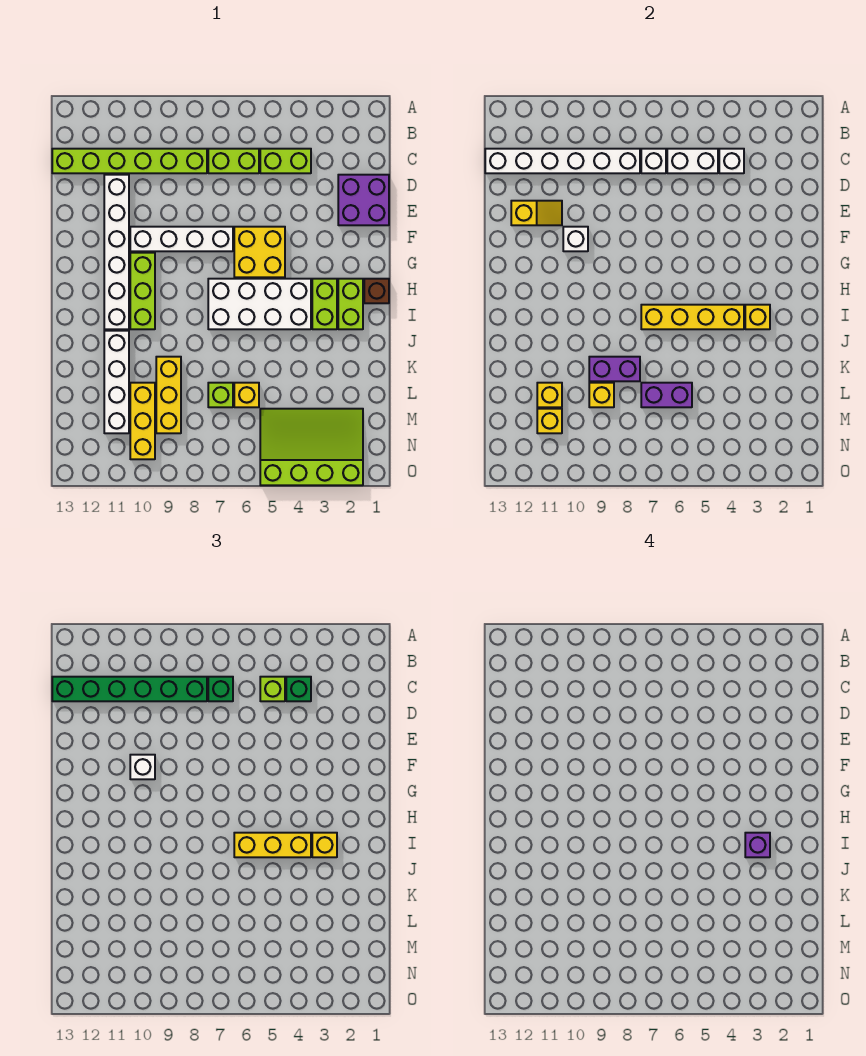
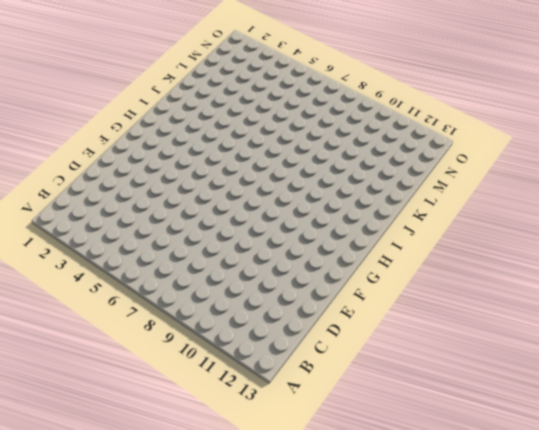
none -> lime 1x2 brick [260,149,311,173]
none -> lime 1x2 brick [208,149,259,173]
none -> lime 1x6 brick [52,149,207,173]
none -> purple 2x2 brick [338,175,389,225]

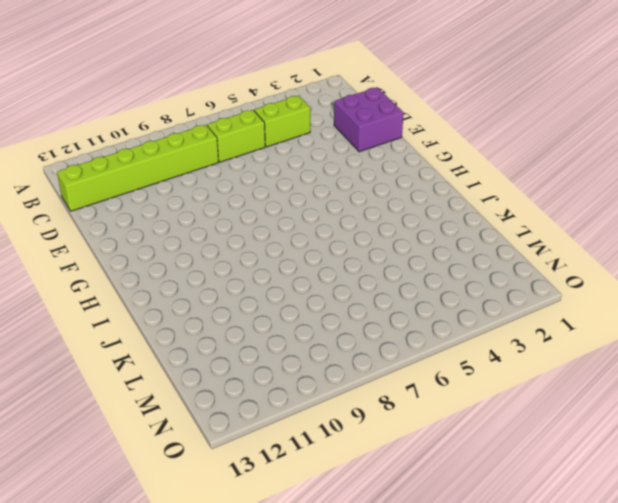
none -> white 1x6 brick [104,175,129,329]
none -> yellow 2x2 brick [234,227,285,277]
none -> white 1x4 brick [130,227,233,251]
none -> lime 1x3 brick [130,253,155,329]

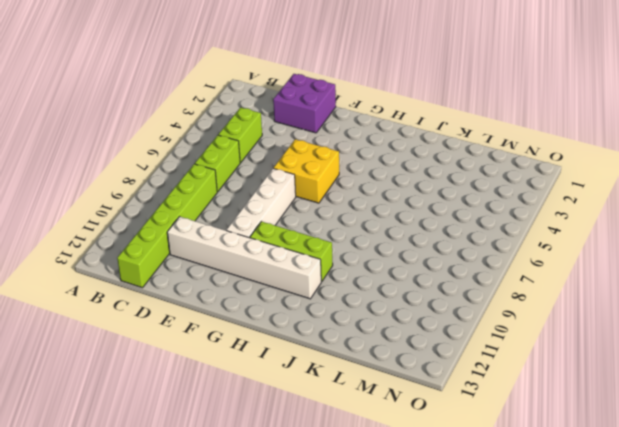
none -> brown 1x1 brick [364,279,389,303]
none -> lime 1x2 brick [338,279,363,329]
none -> lime 1x2 brick [312,279,337,329]
none -> white 2x4 brick [208,279,311,329]

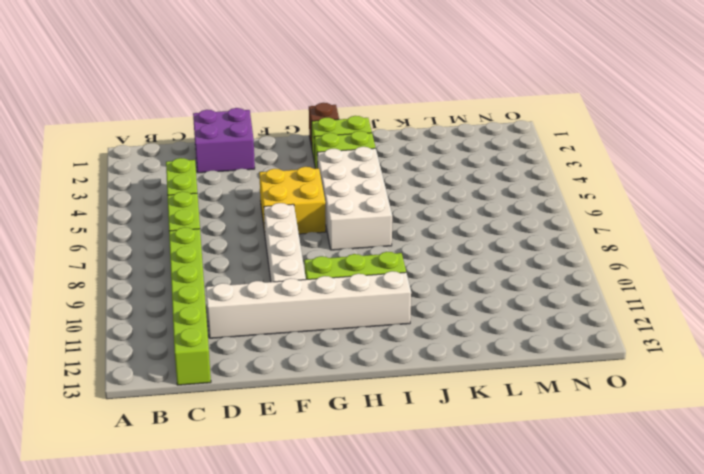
none -> white 1x4 brick [104,331,129,433]
none -> yellow 1x3 brick [156,357,181,433]
none -> yellow 1x1 brick [234,383,259,407]
none -> lime 1x1 brick [208,383,233,407]

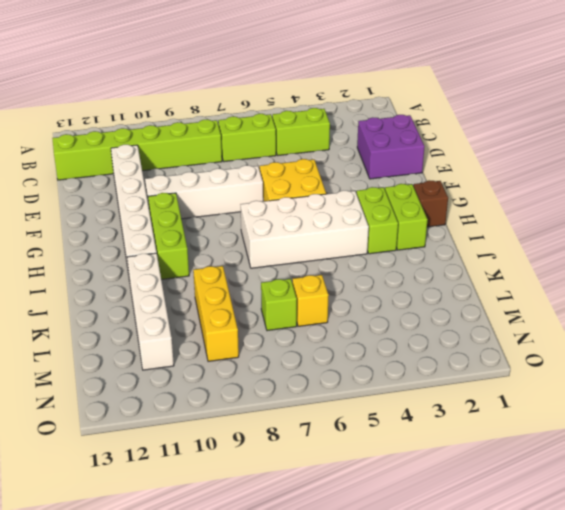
none -> yellow 1x3 brick [130,383,155,459]
none -> lime 3x4 slope [260,409,363,485]
none -> white 1x1 brick [719,149,744,173]
none -> white 1x2 brick [667,149,718,173]

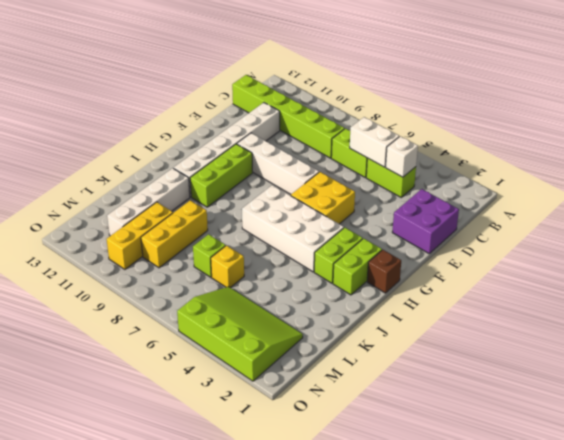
none -> white 1x1 brick [641,149,666,173]
none -> white 1x6 brick [485,149,640,173]
none -> yellow 1x2 slope [511,201,562,225]
none -> white 1x1 brick [563,227,588,251]

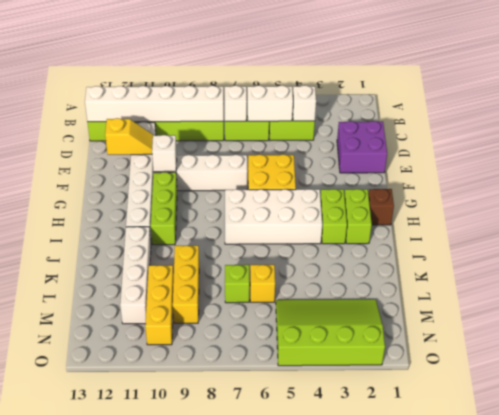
none -> yellow 1x1 brick [745,305,770,329]
none -> yellow 1x4 brick [641,305,744,329]
none -> purple 1x2 brick [589,357,640,381]
none -> purple 1x2 brick [641,383,692,407]

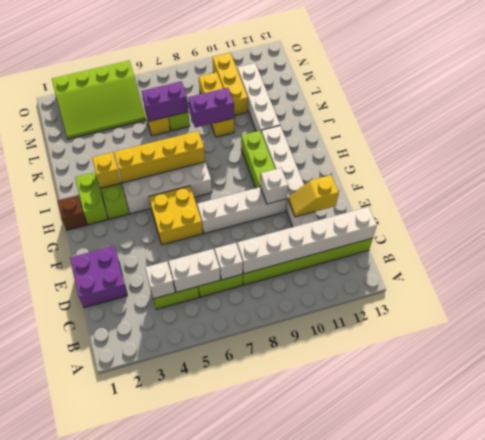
none -> yellow 1x1 brick [589,383,614,407]
none -> yellow 1x1 brick [537,383,562,407]
none -> yellow 1x1 brick [537,409,562,433]
none -> green 1x1 brick [286,677,311,701]

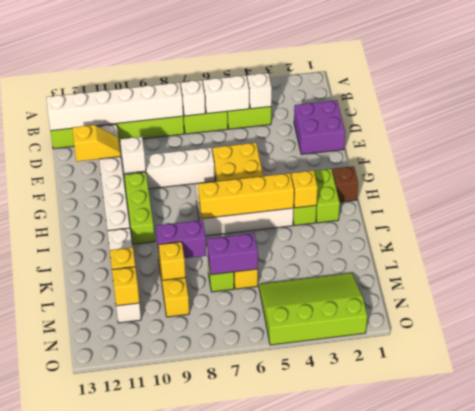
none -> yellow 1x3 brick [130,383,155,459]
none -> green 1x1 brick [286,677,311,701]
none -> lime 1x1 brick [260,677,285,701]
none -> green 1x1 brick [208,677,233,701]

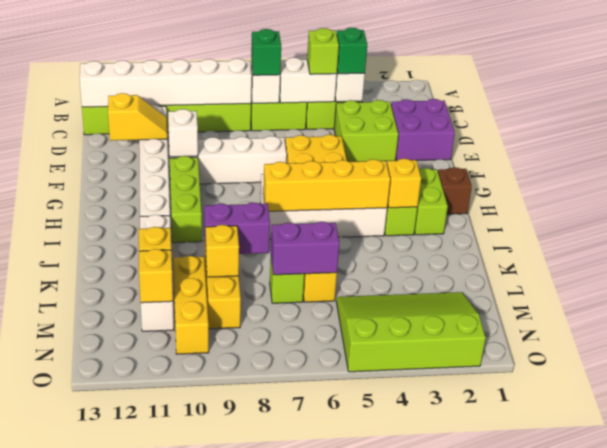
lime 2x2 brick [334,100,398,162] -> none
none -> green 1x6 brick [52,677,207,701]
none -> white 1x1 brick [130,755,155,779]
none -> yellow 1x1 brick [312,833,337,857]
none -> yellow 1x3 brick [234,833,311,857]

